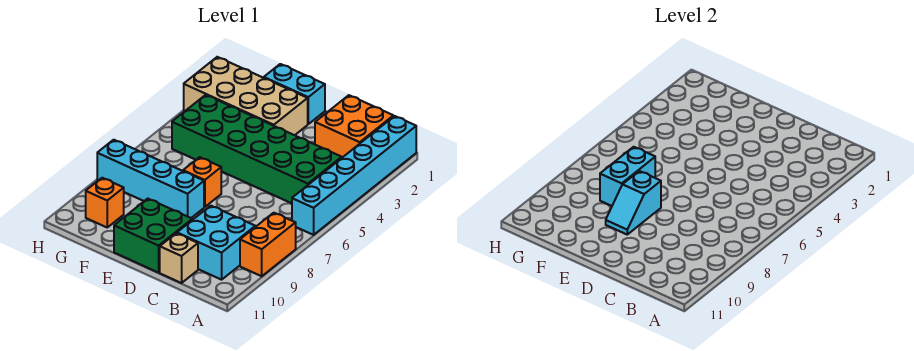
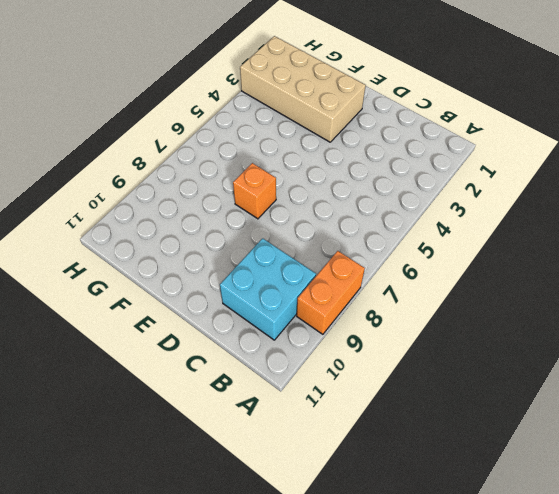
none -> cyan 1x6 brick [292,116,416,235]
none -> orange 2x2 brick [315,95,393,158]
none -> green 2x6 brick [172,95,342,203]

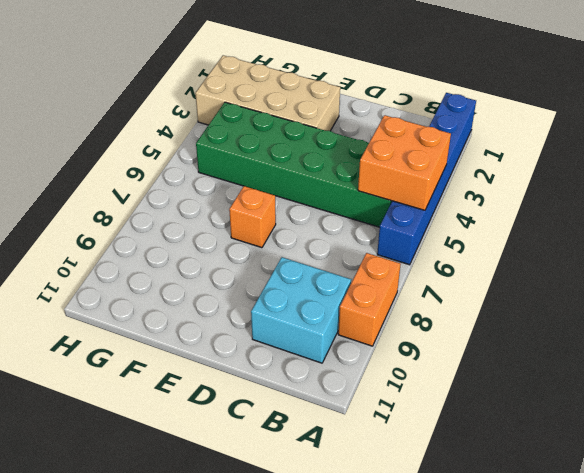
blue 1x6 brick [377,93,476,265] -> cyan 1x6 brick [292,116,416,235]
orange 2x2 brick [358,115,451,210] -> orange 2x2 brick moved to [315,95,393,158]
none -> tan 1x1 brick [160,233,198,283]
none -> green 2x2 brick [114,199,192,273]
none -> cyan 1x2 brick [264,64,325,124]

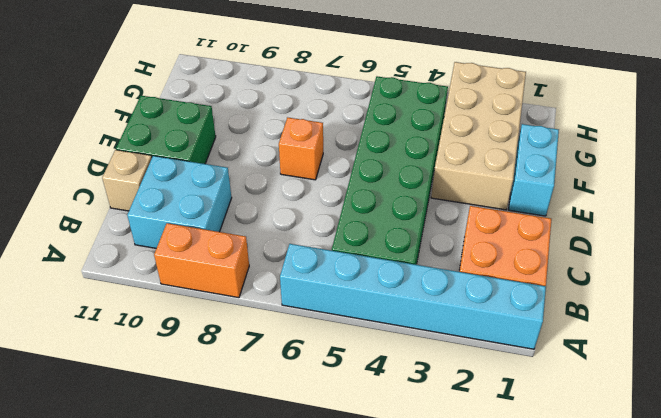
none -> cyan 1x4 brick [97,140,204,218]
none -> orange 1x1 brick [86,178,124,227]
none -> cyan 1x2 slope [606,171,661,234]

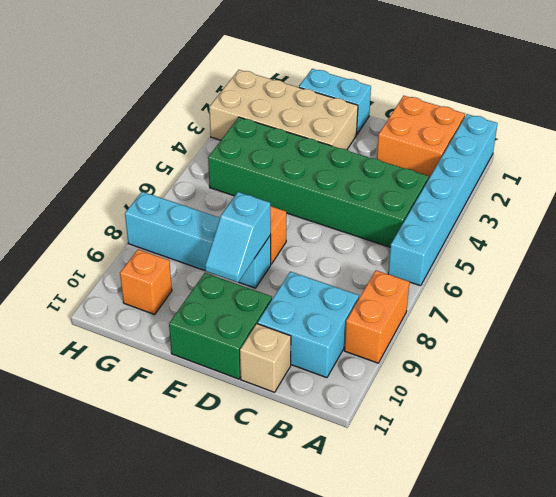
none -> cyan 1x2 brick [600,147,655,206]

